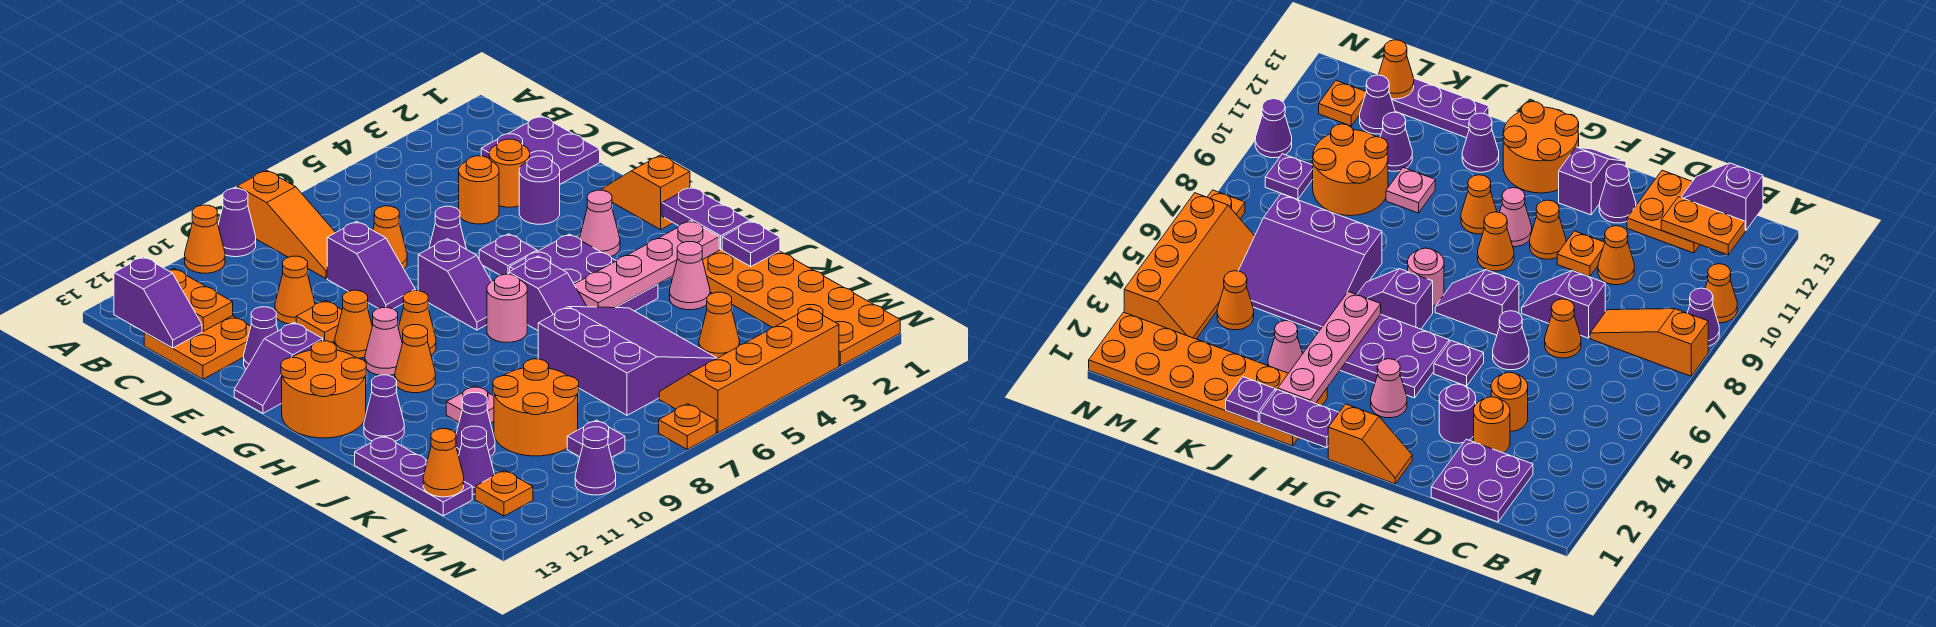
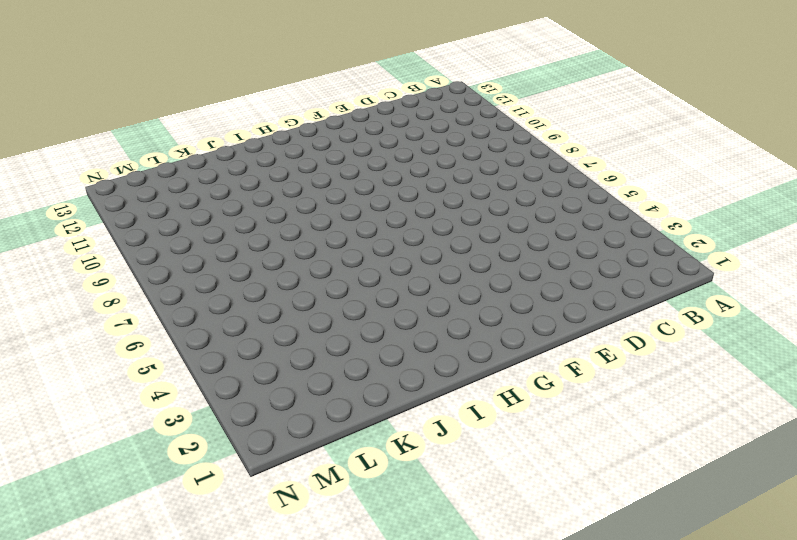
none -> orange 1x3 slope [237,170,336,278]
none -> purple 1x1 cone [218,188,256,257]
none -> orange 1x1 cone [185,205,225,273]
none -> purple 2x2 plate [481,116,600,184]

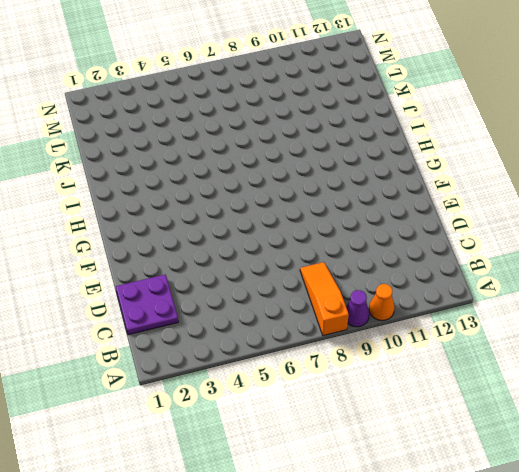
none -> orange 2x2 plate [144,316,251,379]
none -> orange 1x1 round brick [489,139,530,207]
none -> orange 1x1 round brick [459,156,499,224]
none -> orange 1x1 cone [373,206,407,269]

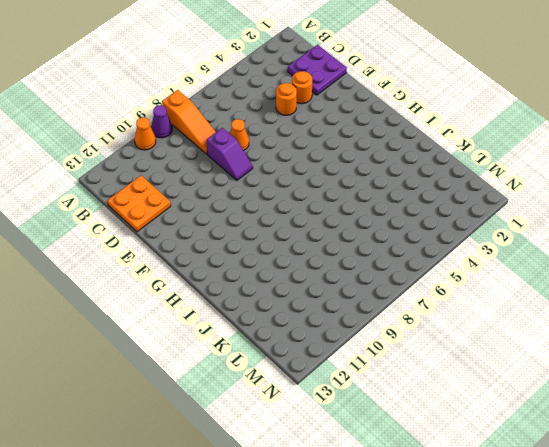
none -> orange 1x1 cone [275,256,315,324]
none -> purple 1x1 round brick [519,156,560,224]
none -> purple 1x1 cone [429,206,466,249]
none -> orange 1x1 plate [296,300,342,342]

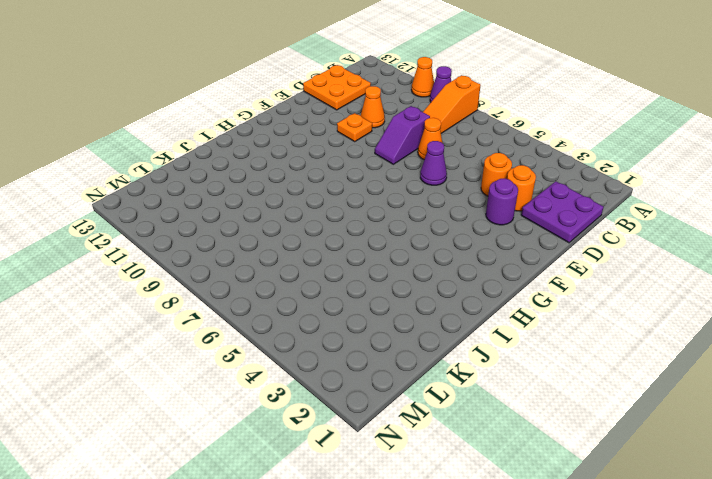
none -> purple 1x1 cone [244,307,278,369]
none -> orange 1x2 slope [602,155,690,230]
none -> purple 1x1 plate [479,234,537,275]
none -> purple 1x2 slope [418,239,492,330]

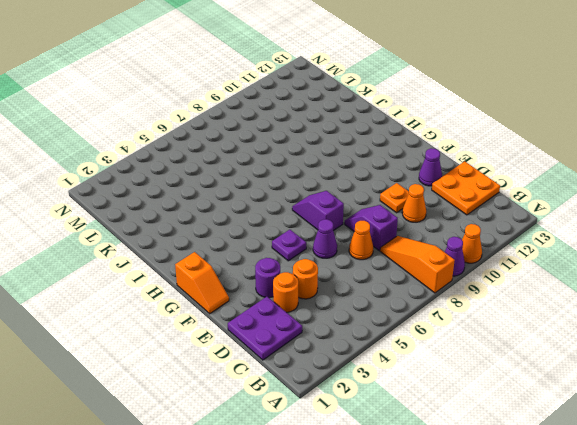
none -> orange 1x1 cone [335,290,372,358]
none -> purple 1x2 slope [234,323,323,413]
none -> pink 1x1 cone [580,190,620,257]
none -> purple 2x3 plate [510,234,658,311]

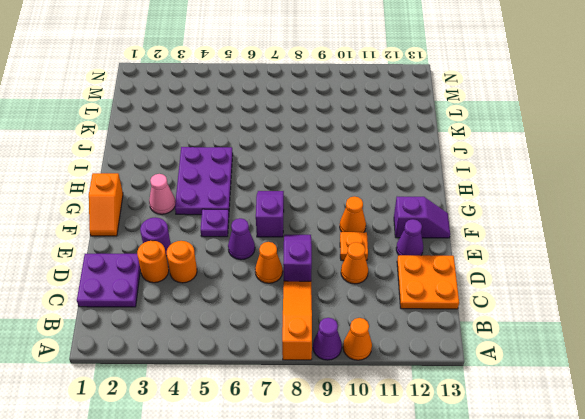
none -> orange 1x1 cone [398,291,436,355]
none -> pink 1x1 cone [365,308,402,375]
none -> orange 2x2 round brick [281,341,366,438]
none -> purple 1x2 slope [509,256,587,331]

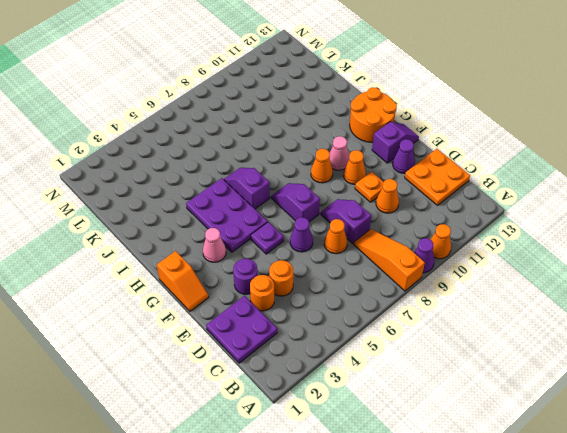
none -> pink 1x1 round brick [487,274,527,342]
none -> orange 1x1 cone [395,325,435,393]
none -> orange 2x6 plate [703,249,900,366]
none -> purple 1x1 cone [364,375,404,441]

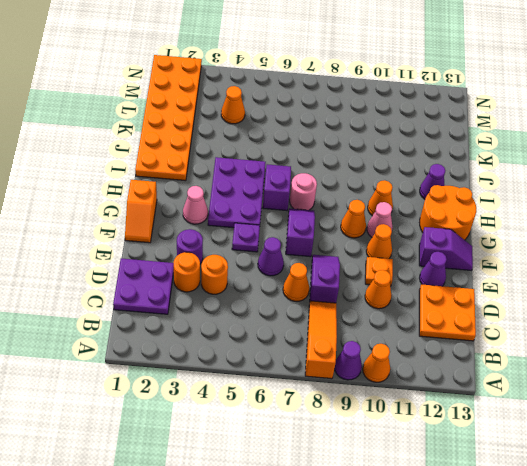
none -> pink 1x1 cone [670,242,710,310]
none -> purple 3x3 slope [538,307,717,415]
none -> pink 1x1 plate [446,386,494,423]
none -> purple 1x3 plate [355,436,472,516]

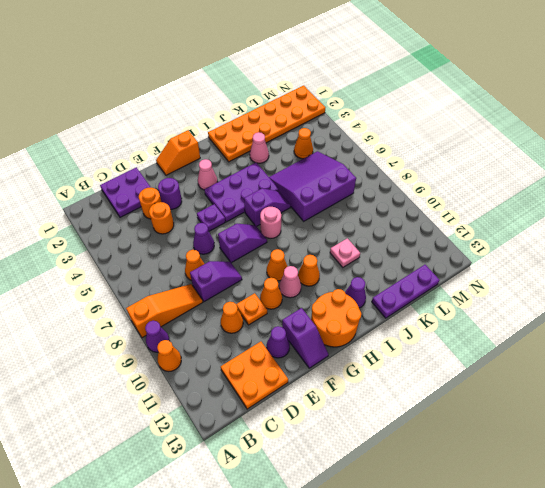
none -> orange 2x2 round brick [493,359,579,456]
none -> purple 1x1 cone [456,393,495,456]
none -> purple 1x1 cone [459,426,494,494]
none -> orange 2x4 slope [659,308,839,433]

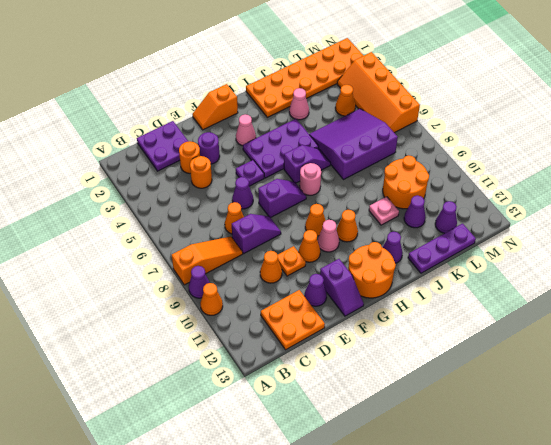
none -> purple 1x1 plate [567,420,625,458]
none -> orange 1x1 plate [475,470,533,516]
none -> orange 1x1 plate [659,404,716,449]
none -> purple 1x1 cone [575,427,616,495]

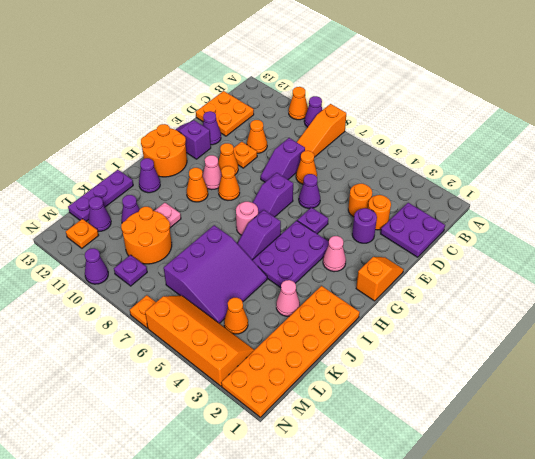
none -> orange 1x2 plate [169,269,233,331]
none -> purple 1x2 slope [114,257,202,348]
none -> purple 1x2 plate [662,187,750,249]
none -> pink 1x4 plate [574,221,719,308]

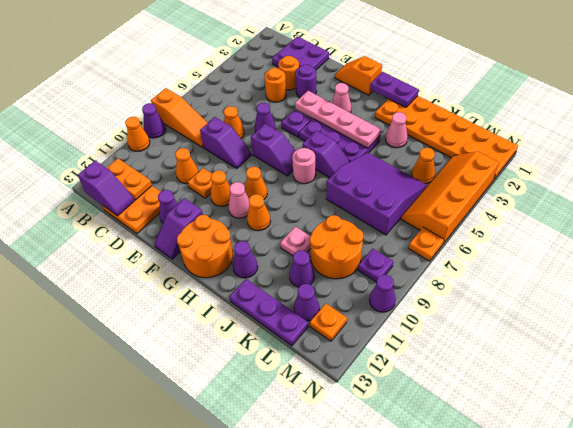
pink 1x4 plate [295,91,381,148] -> pink 1x4 plate turned to [574,221,719,308]
none -> purple 1x1 plate [722,221,780,266]
none -> orange 1x1 cone [423,429,464,497]

